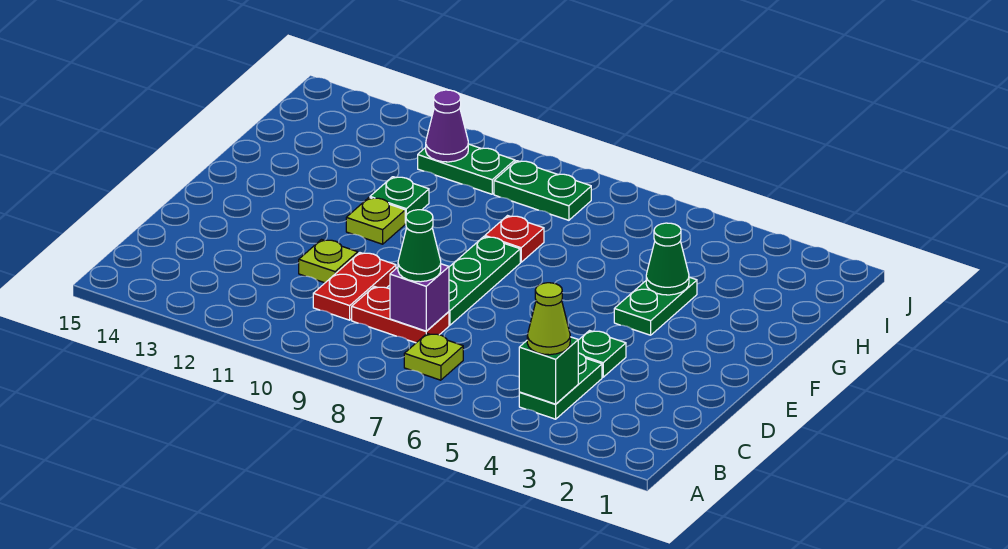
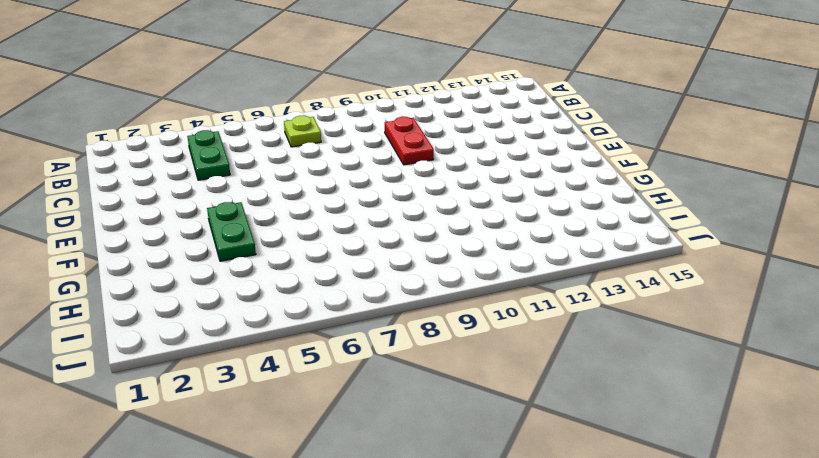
none -> red 1x2 plate [352,286,449,343]
none -> green 1x1 plate [578,331,626,377]
none -> green 1x3 plate [449,237,520,325]

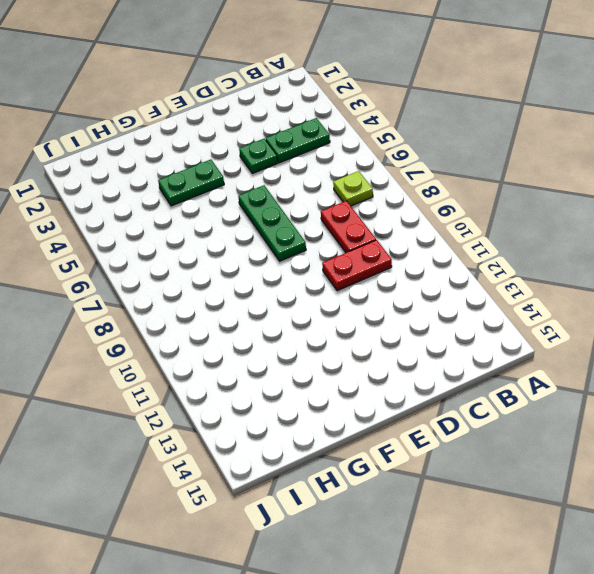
green 1x3 plate [238,185,306,261] -> green 1x3 plate turned to [449,237,520,325]
none -> lime 1x1 plate [299,240,358,283]
none -> lime 1x1 plate [346,198,405,244]
none -> red 1x1 plate [485,216,544,262]

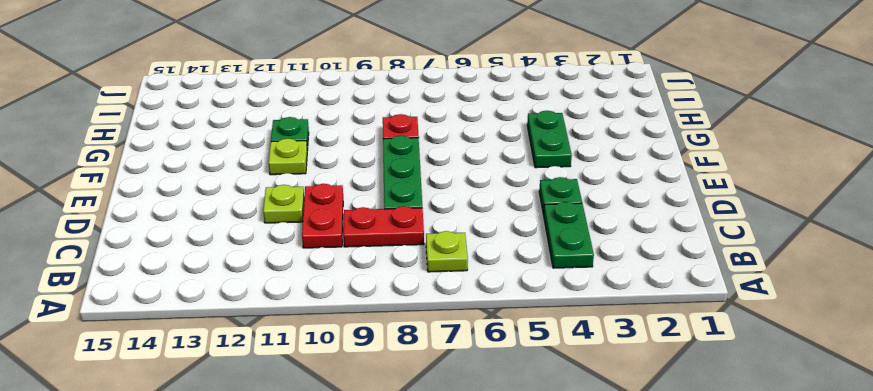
none -> green 1x2 plate [494,161,591,220]
none -> green 1x2 plate [418,144,515,194]
none -> green 1x1 brick [519,337,578,404]

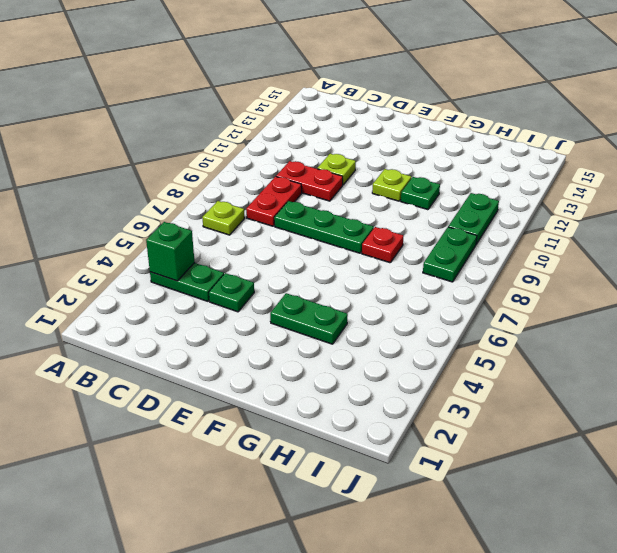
none -> purple 1x1 brick [390,264,449,331]
none -> green 1x1 cone [646,223,689,295]
none -> purple 1x1 cone [426,90,468,162]

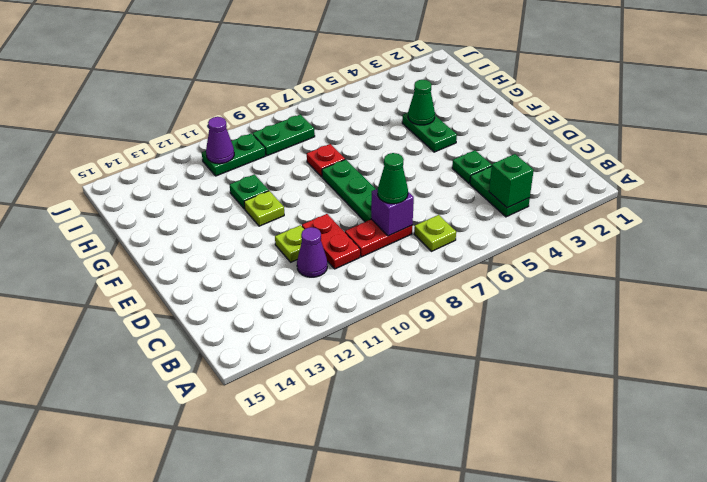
purple 1x1 cone [297,227,327,277] -> none
none -> lime 1x1 cone [527,283,570,355]

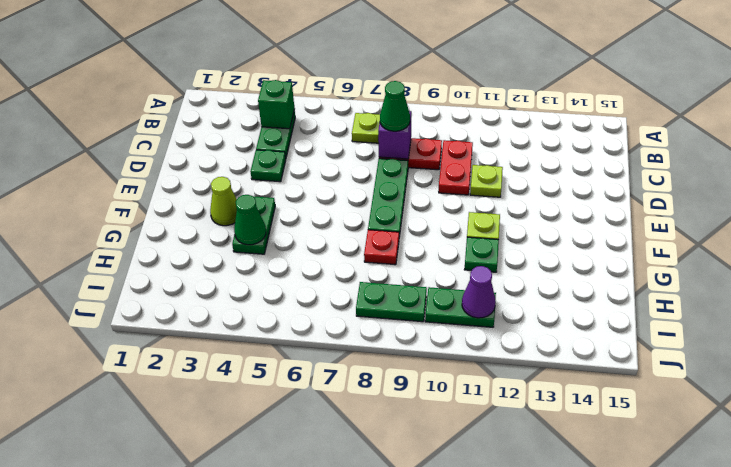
lime 1x1 cone [210,177,237,226] -> lime 1x1 cone moved to [527,283,570,355]

